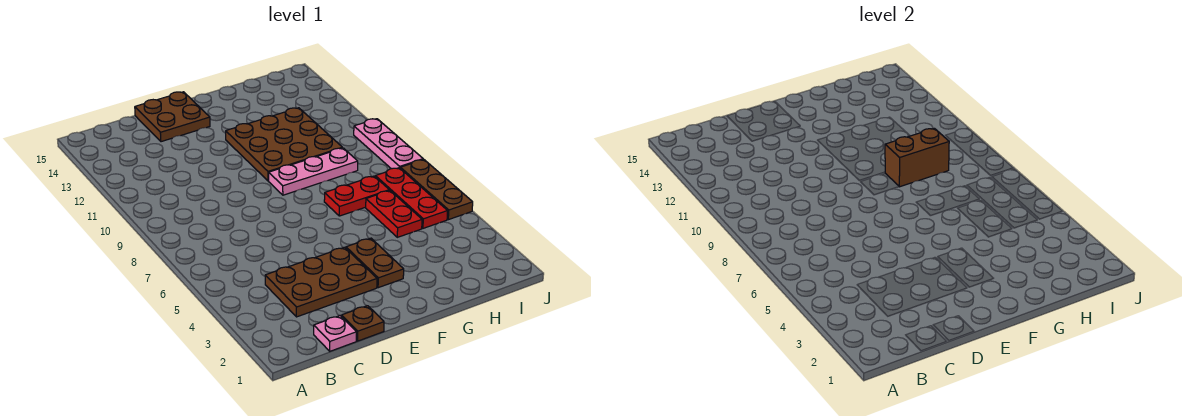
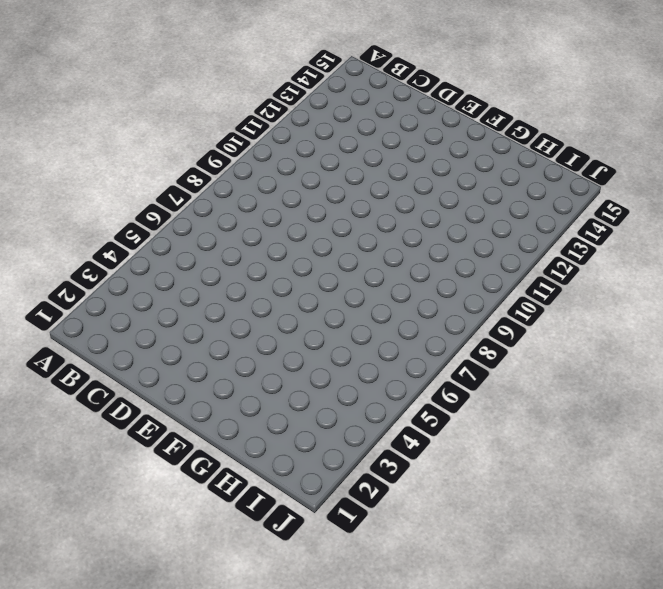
none -> pink 1x1 plate [314,316,356,351]
none -> brown 2x3 plate [265,247,377,317]
none -> brown 1x1 plate [341,306,384,341]

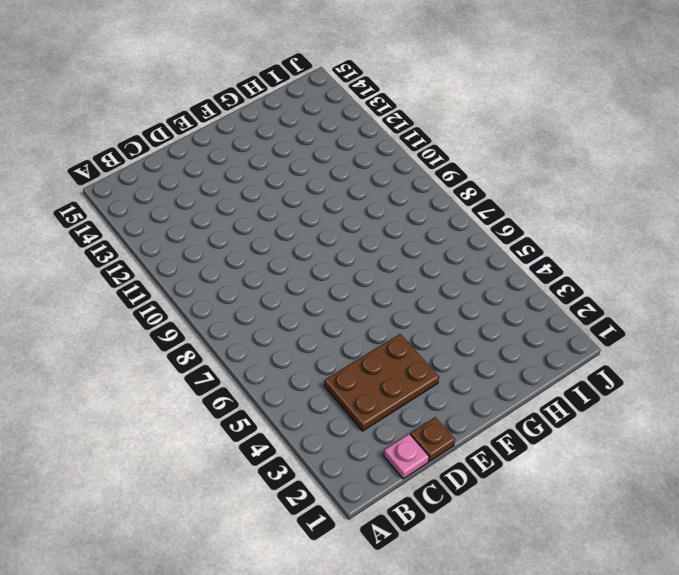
none -> brown 2x2 plate [135,92,210,142]
none -> brown 1x2 plate [346,238,404,288]
none -> pink 1x3 plate [269,148,358,195]

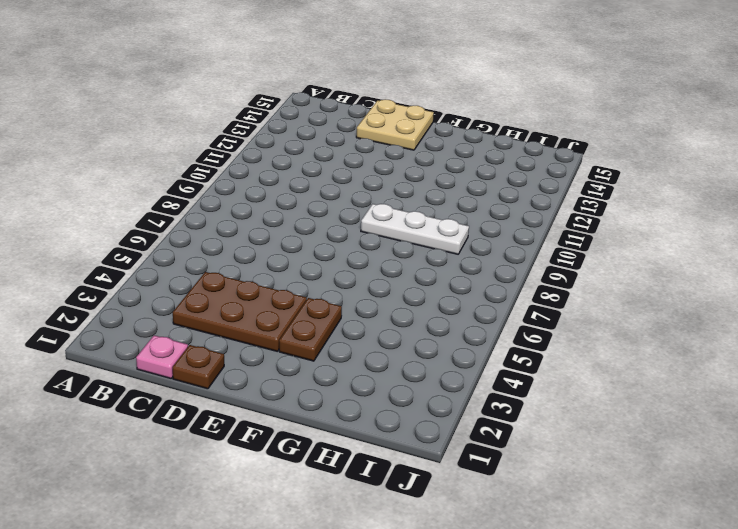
tan 2x2 plate [356,99,434,150] -> brown 2x2 plate [135,92,210,142]
white 1x3 plate [361,204,469,254] -> pink 1x3 plate [269,148,358,195]
none -> brown 3x3 plate [226,108,342,181]
none -> red 1x2 plate [324,176,389,216]
none -> red 1x2 plate [366,191,422,237]

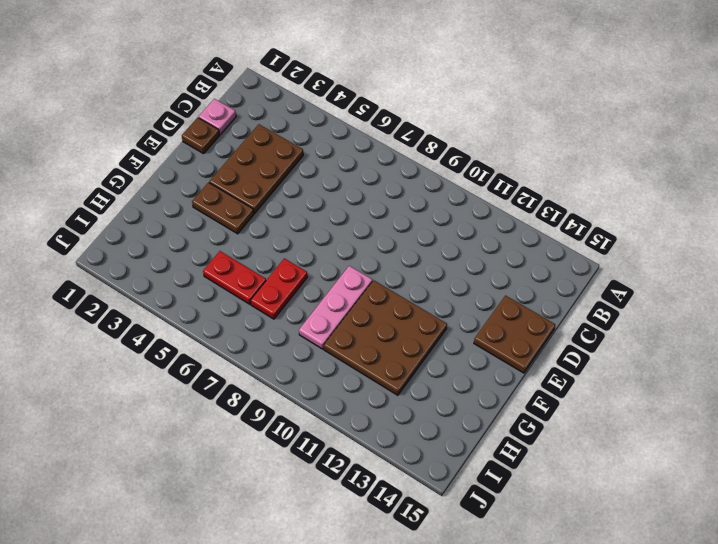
none -> red 1x3 plate [375,168,448,228]
none -> brown 1x3 plate [400,159,473,220]
none -> pink 1x3 plate [354,119,423,169]

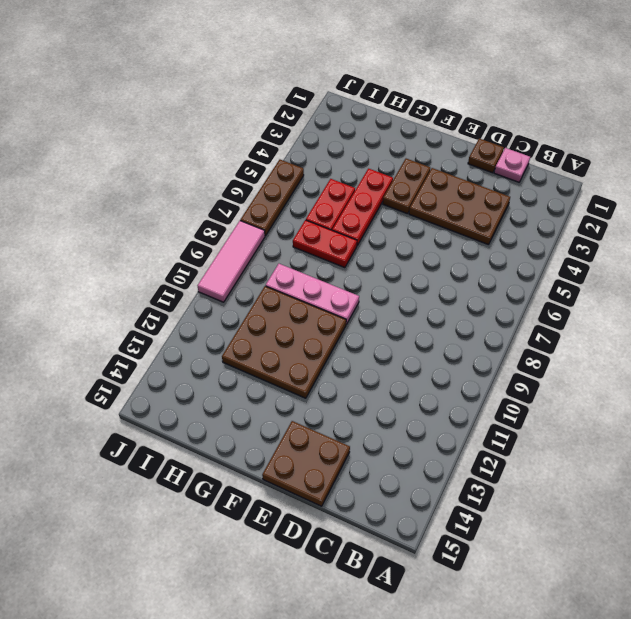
red 1x3 plate [332,169,393,245] -> red 1x3 plate moved to [375,168,448,228]
pink 1x3 tile [198,221,265,302] -> pink 1x3 plate [354,119,423,169]
none -> brown 1x2 brick [885,128,949,187]

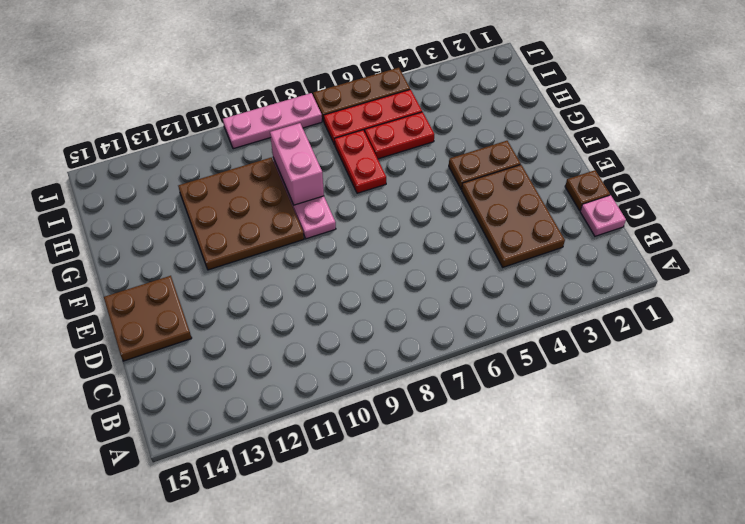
pink 1x2 brick [270,123,324,205] -> brown 1x2 brick [885,128,949,187]

